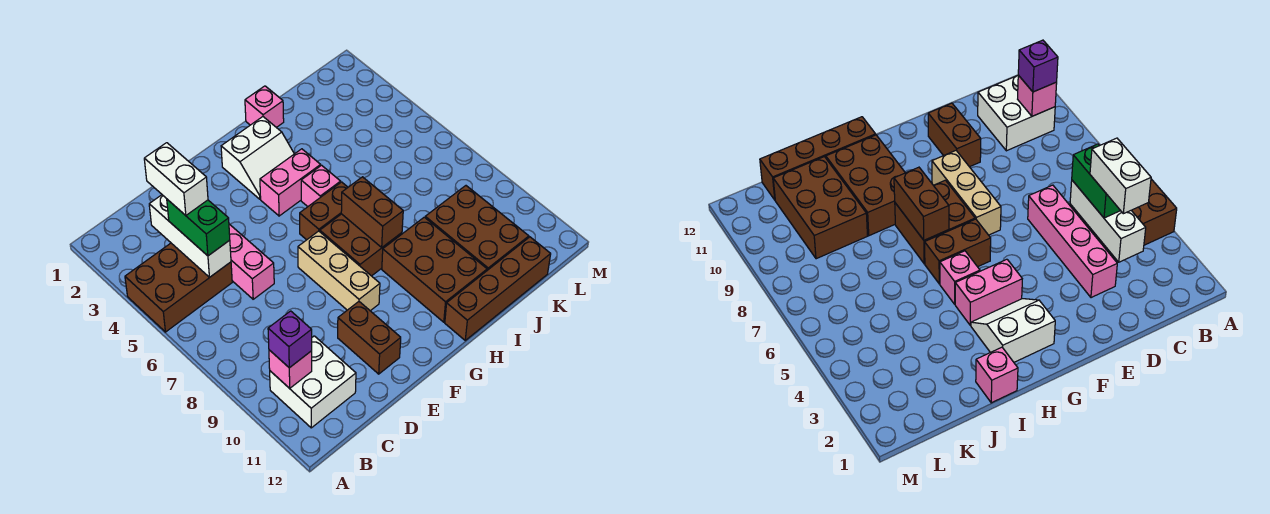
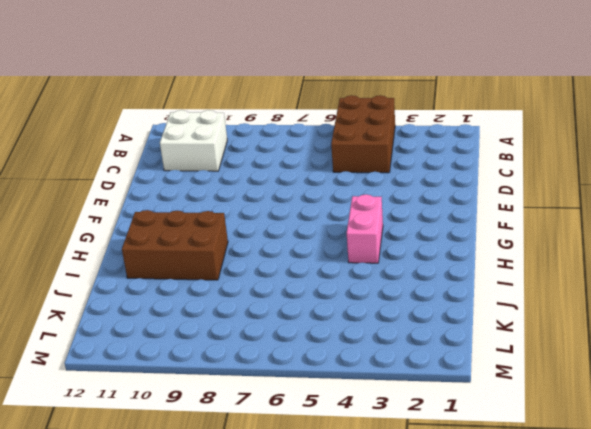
none -> pink 1x4 brick [229,224,274,299]
none -> brown 1x2 brick [338,302,401,374]
none -> tan 1x3 brick [298,231,380,311]

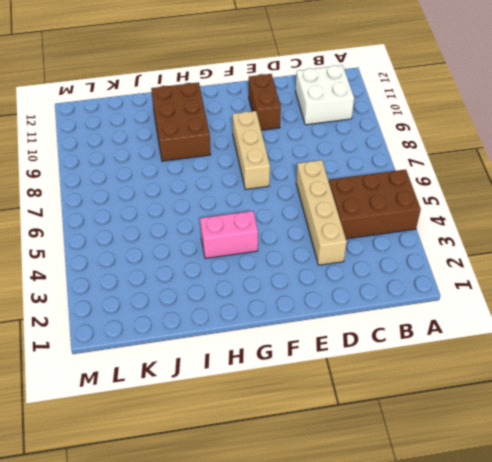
tan 1x4 brick [296,160,347,265] -> pink 1x4 brick [229,224,274,299]
none -> white 2x2 slope [221,117,294,199]
none -> brown 1x2 brick [300,182,348,240]
none -> brown 2x2 brick [320,214,402,276]

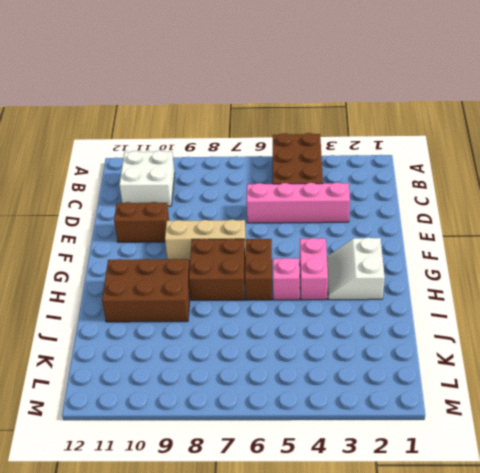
none -> brown 1x4 brick [445,237,551,340]
none -> pink 1x1 brick [245,86,284,127]
none -> brown 2x3 brick [425,186,529,270]

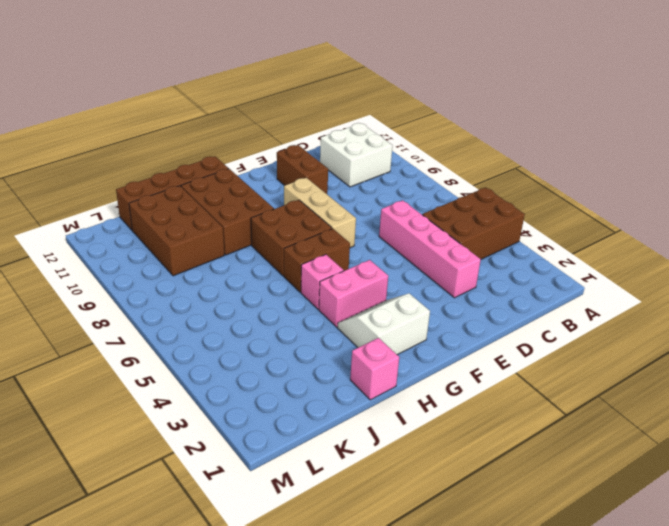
none -> pink 1x1 brick [269,350,312,388]
none -> white 1x3 brick [149,195,231,278]
none -> brown 1x2 brick [341,177,403,247]

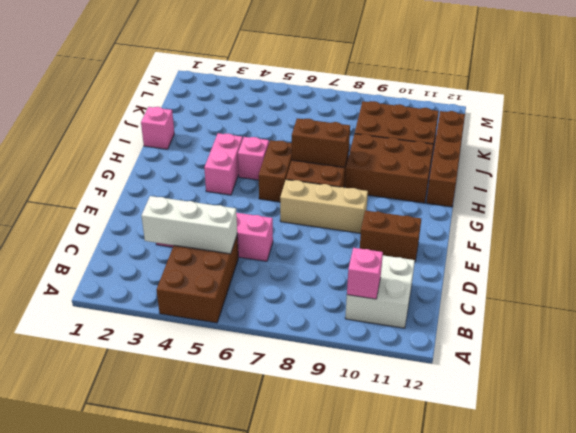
none -> white 2x2 slope [221,117,294,199]
none -> purple 1x1 brick [268,311,312,368]
none -> green 1x2 brick [167,199,230,256]

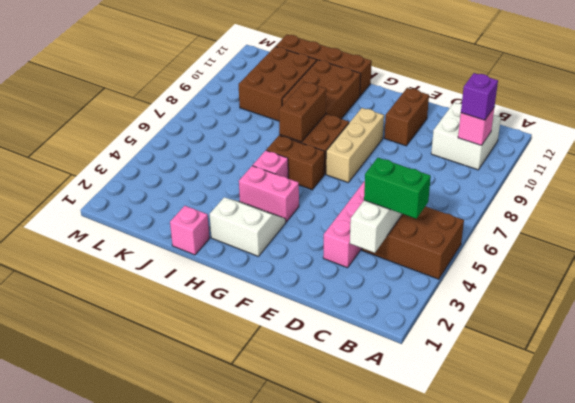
green 1x2 brick [364,158,431,219] -> green 1x2 brick turned to [167,199,230,256]
none -> white 1x2 brick [144,143,208,215]

